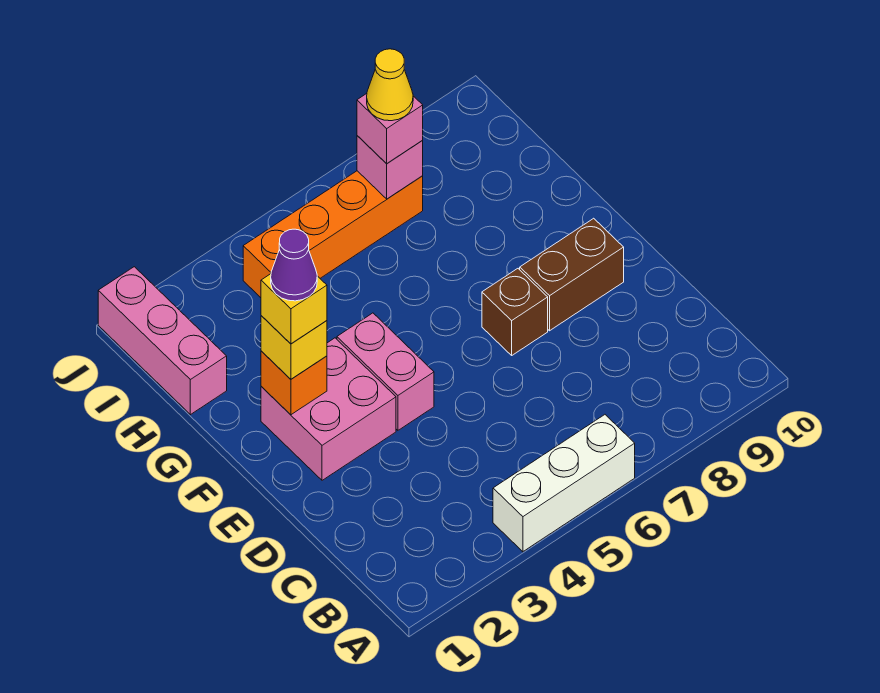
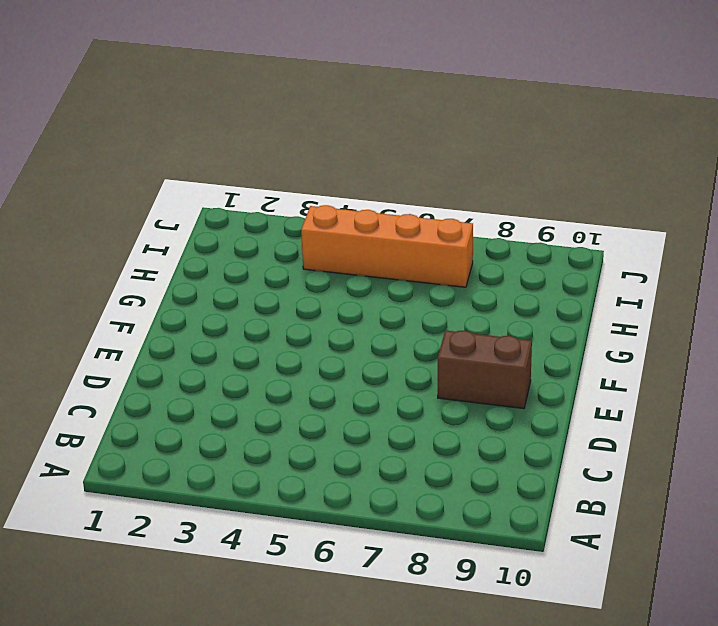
none -> white 1x3 brick [493,415,635,552]
none -> pink 2x2 brick [261,338,396,480]
none -> pink 1x2 brick [337,313,434,430]

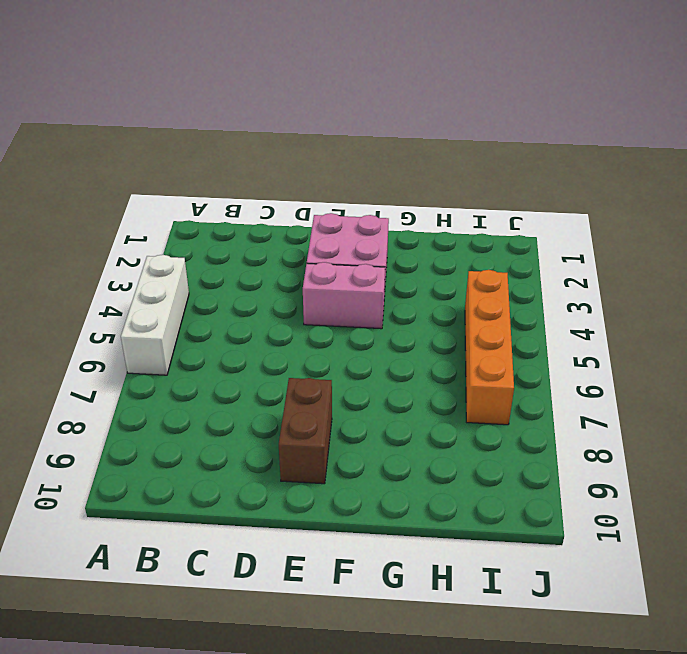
none -> brown 1x1 brick [482,269,548,355]
none -> pink 1x3 brick [98,267,227,415]
none -> orange 1x1 brick [261,351,327,415]

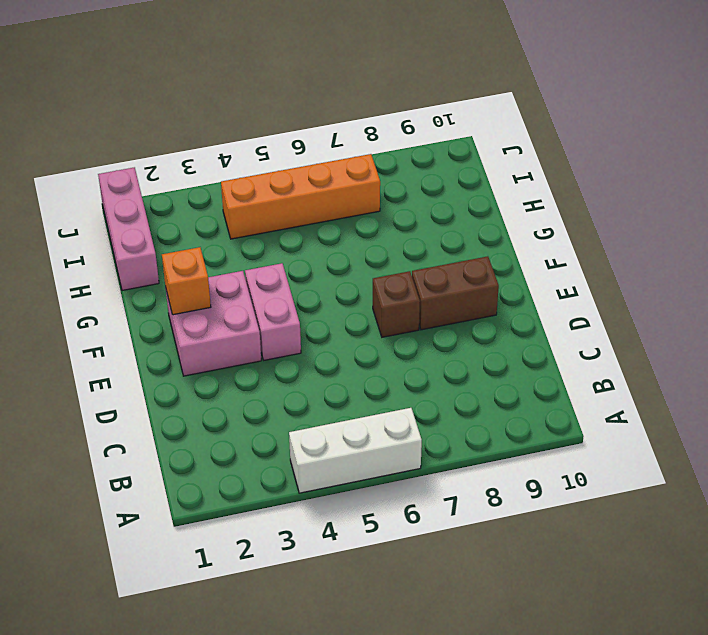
none -> pink 1x1 brick [357,136,423,199]
none -> yellow 1x1 brick [261,316,327,379]
none -> pink 1x1 brick [357,94,423,164]

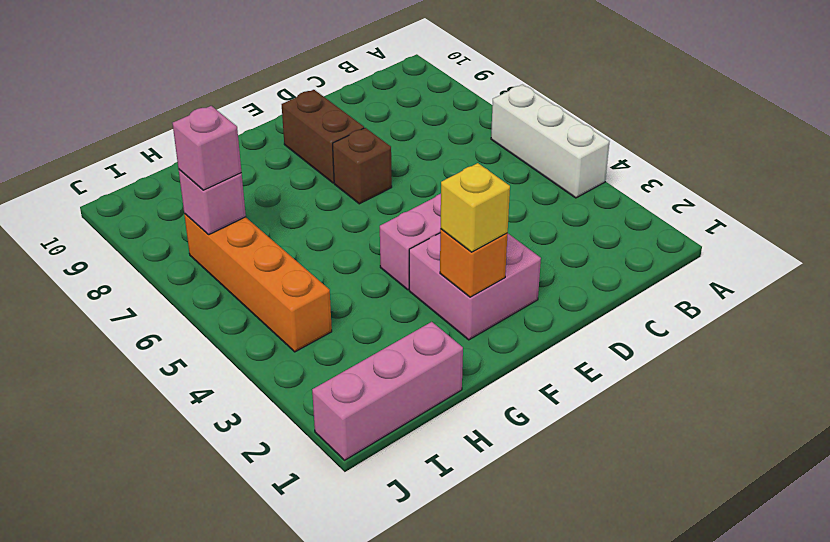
none -> yellow 1x1 brick [261,274,327,344]
none -> yellow 1x1 cone [367,49,413,121]
none -> purple 1x1 cone [271,229,317,301]

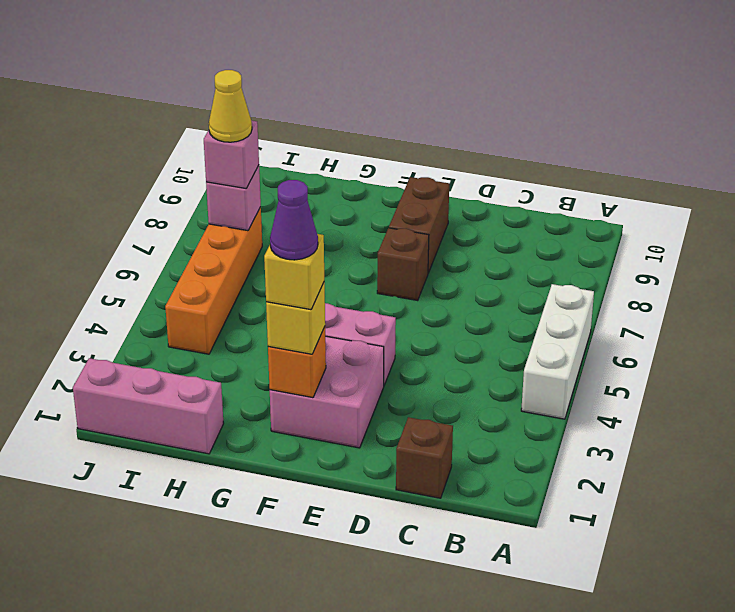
brown 1x1 brick [396,417,453,498] -> none

